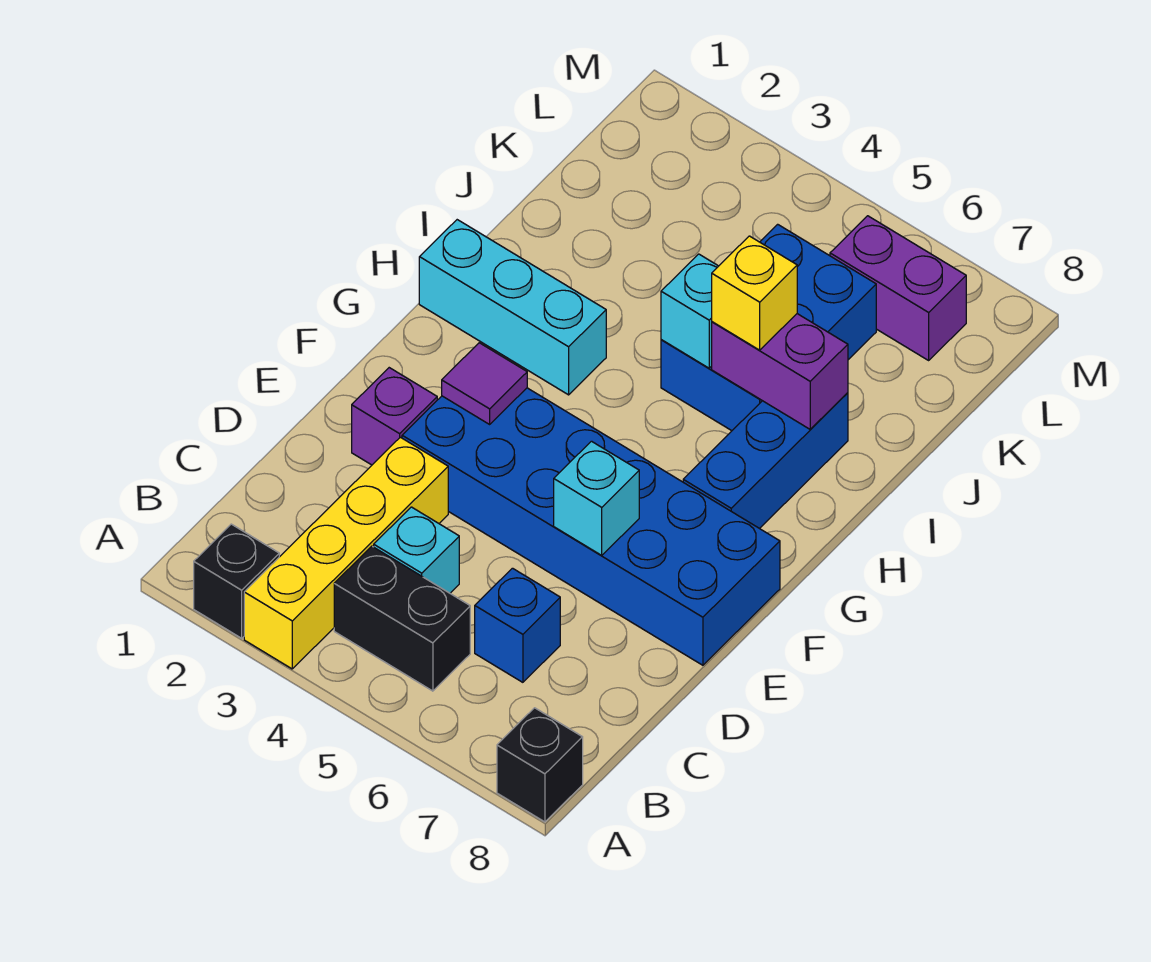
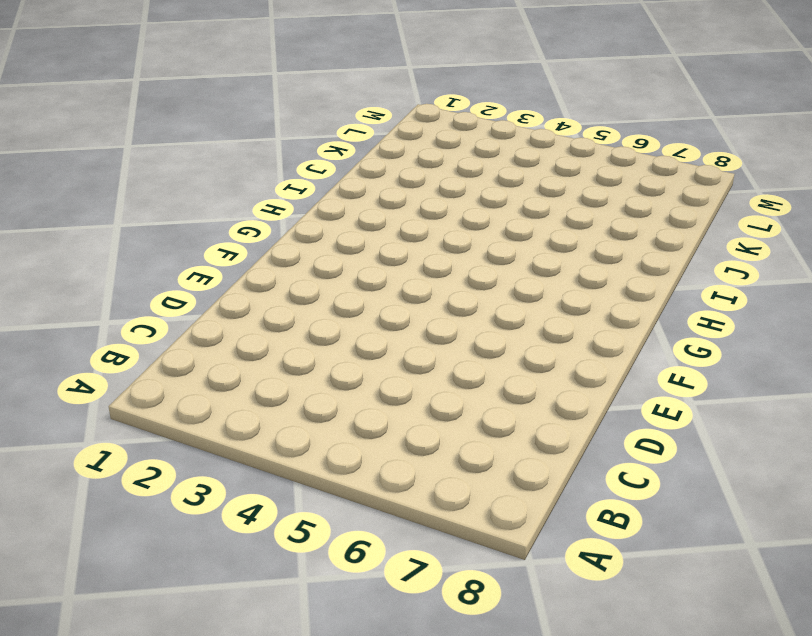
none -> black 1x1 brick [194,524,279,638]
none -> yellow 1x4 brick [244,437,448,669]
none -> black 1x1 brick [497,708,583,822]

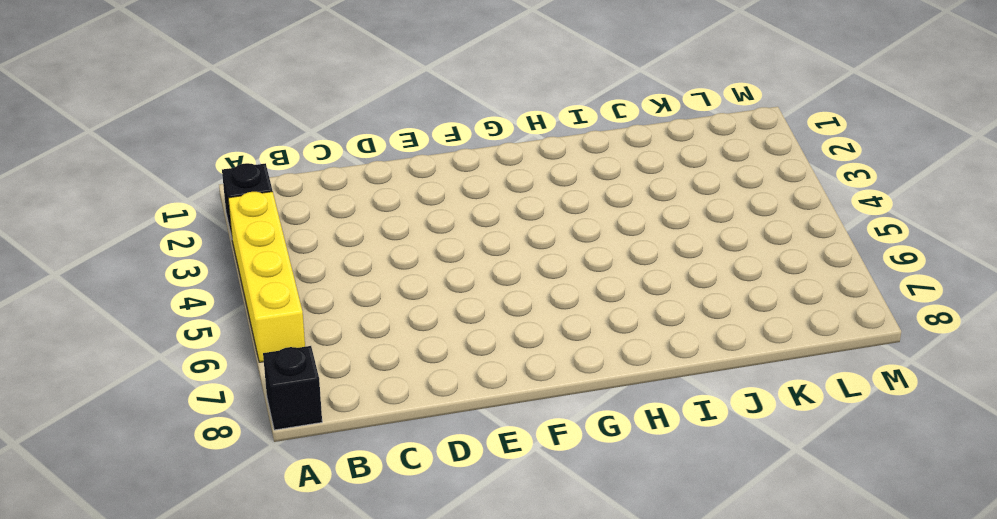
yellow 1x4 brick [228,191,305,362] -> yellow 1x4 brick turned to [244,437,448,669]
none -> black 1x2 brick [334,546,470,691]
none -> cyan 1x1 brick [374,507,459,593]
none -> blue 1x1 brick [475,568,560,682]

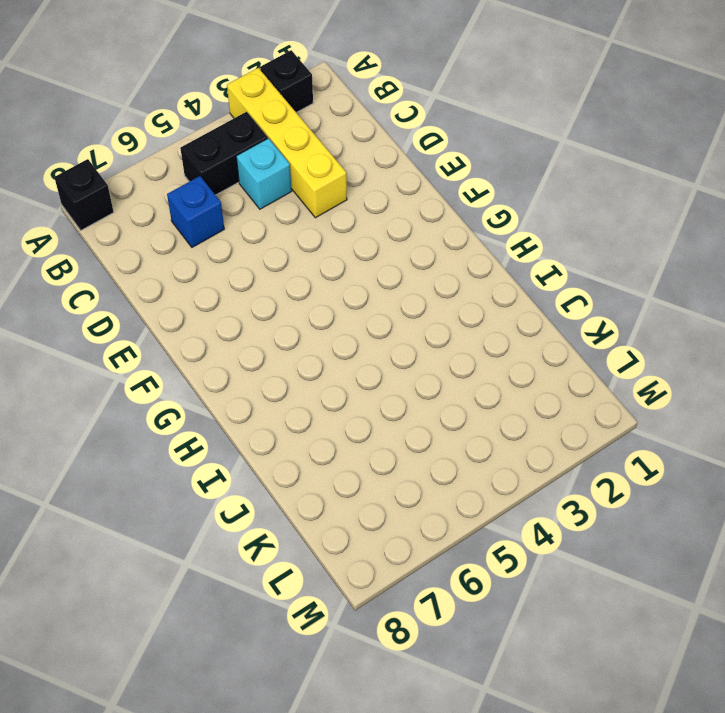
none -> purple 1x1 brick [352,368,437,465]
none -> blue 2x6 brick [402,388,780,665]
none -> blue 1x3 brick [683,393,848,529]

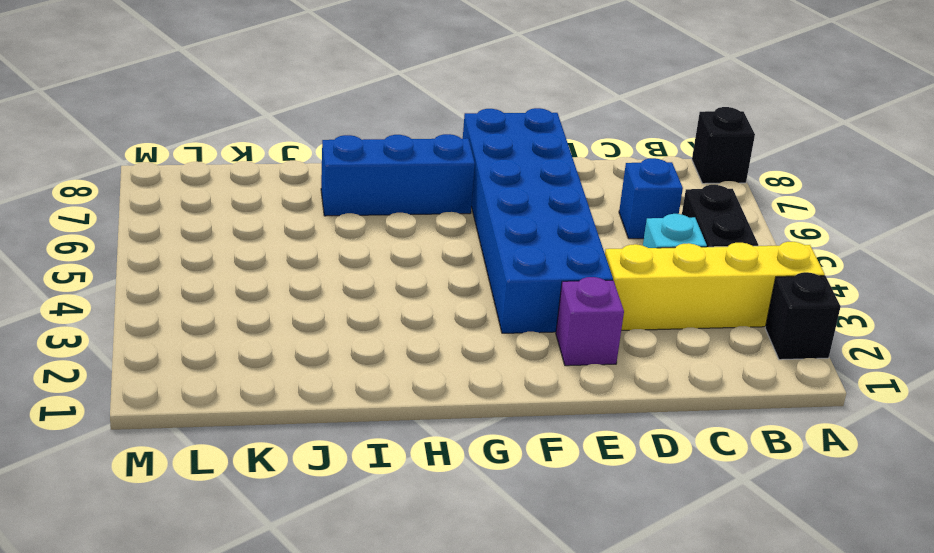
none -> cyan 1x3 brick [419,220,606,395]
none -> blue 2x3 brick [661,224,876,431]
none -> purple 1x2 brick [830,216,966,360]

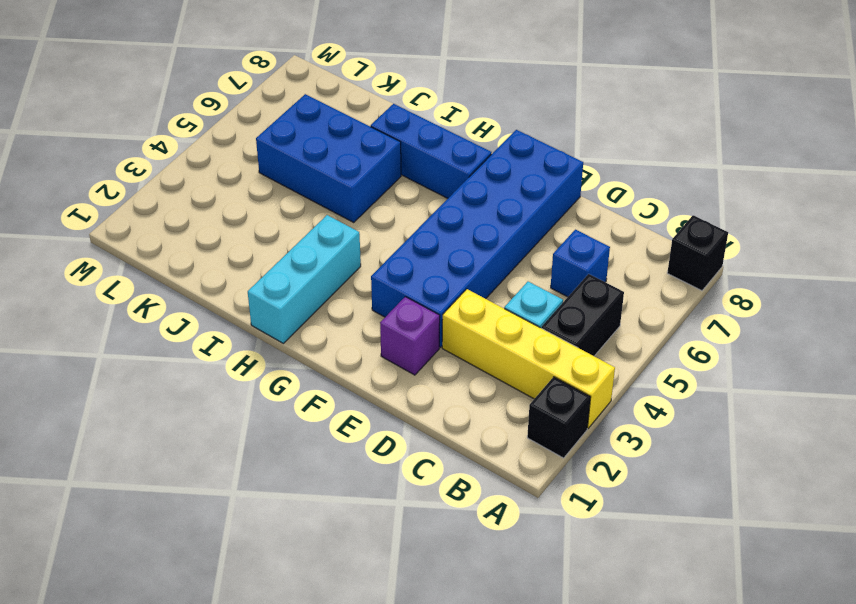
none -> purple 1x2 brick [830,216,966,360]
none -> cyan 1x1 brick [554,441,639,556]
none -> purple 1x1 tile [442,343,527,424]

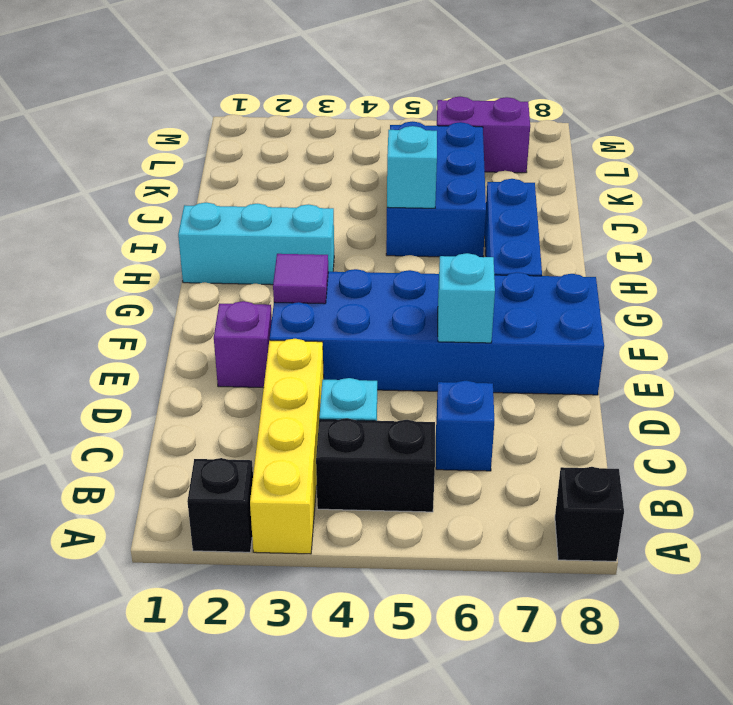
none -> purple 1x2 brick [712,314,848,429]
none -> yellow 1x1 brick [712,236,797,350]

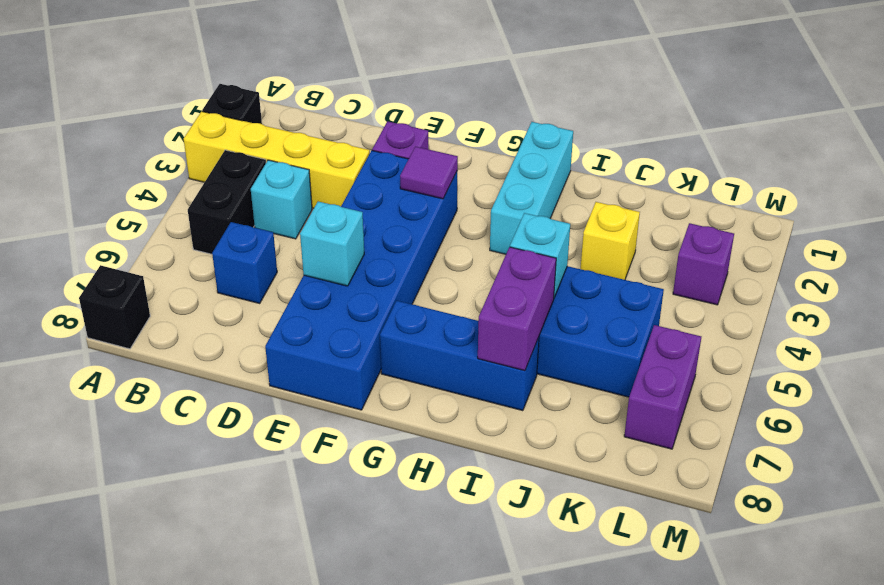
yellow 1x1 brick [581,202,640,280] -> yellow 1x1 brick moved to [712,236,797,350]
purple 1x1 brick [673,223,734,305] -> none

